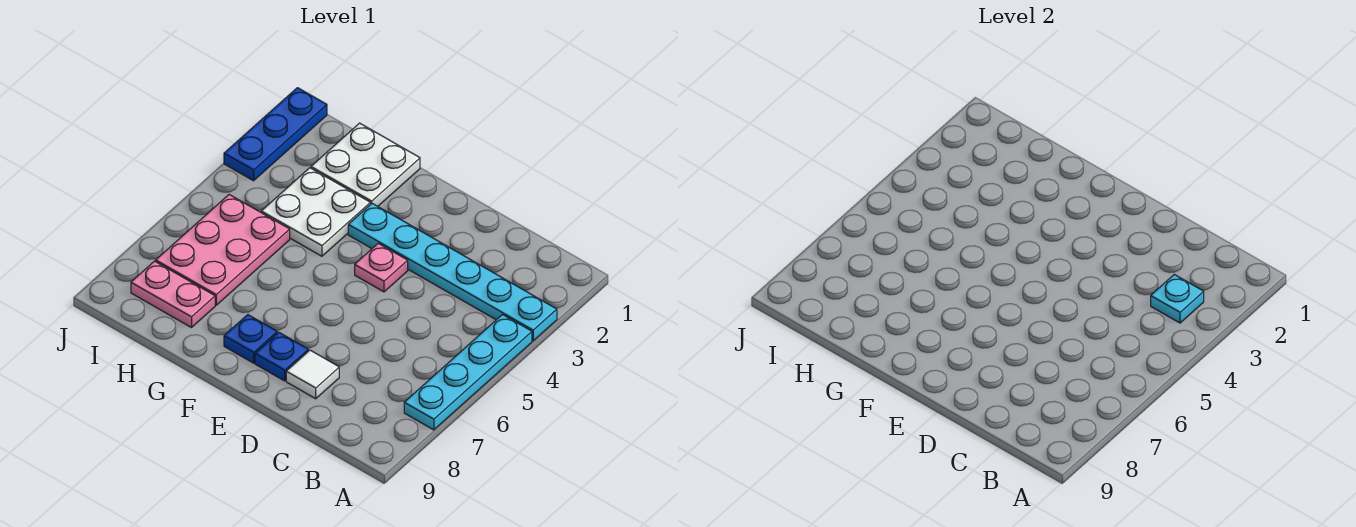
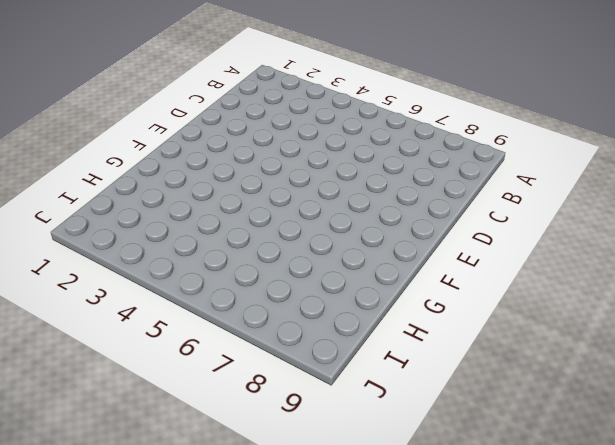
none -> cyan 1x6 plate [348,203,557,341]
none -> cyan 1x4 plate [404,315,532,430]
none -> white 1x1 tile [286,350,339,399]

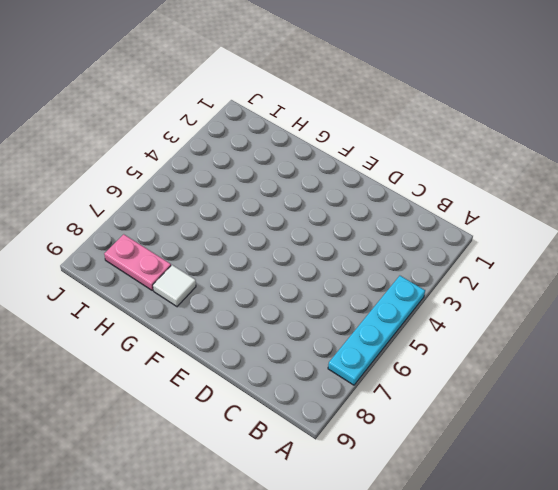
white 1x1 tile [153,265,196,307] -> white 1x1 tile moved to [286,350,339,399]
none -> cyan 1x6 plate [348,203,557,341]
none -> pink 1x1 plate [355,243,408,292]
none -> blue 1x1 plate [255,332,308,381]

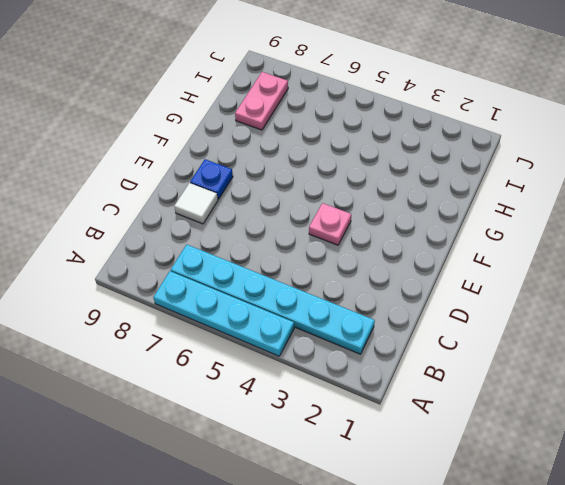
cyan 1x6 plate [171,245,375,354] -> cyan 1x6 plate turned to [348,203,557,341]
none -> blue 1x1 plate [224,315,277,363]
none -> white 2x2 plate [311,123,420,206]
none -> white 2x2 plate [261,168,370,256]

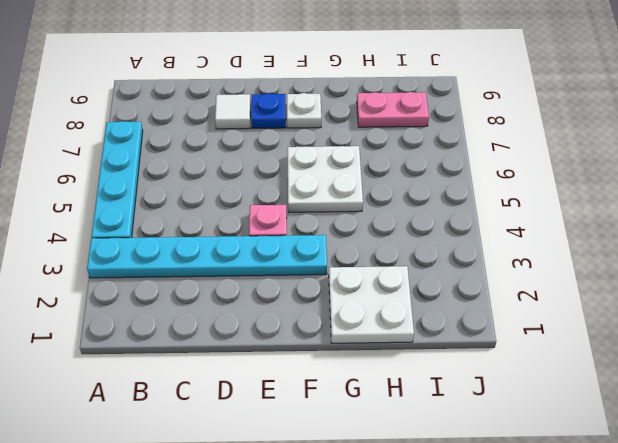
white 2x2 plate [287,146,363,212] -> white 2x2 plate moved to [261,168,370,256]
white 1x1 plate [287,93,321,128] -> blue 1x1 plate [224,315,277,363]
none -> pink 2x3 plate [156,195,290,305]
none -> blue 1x3 plate [224,88,327,181]
none -> cyan 1x1 plate [1151,275,1204,323]

